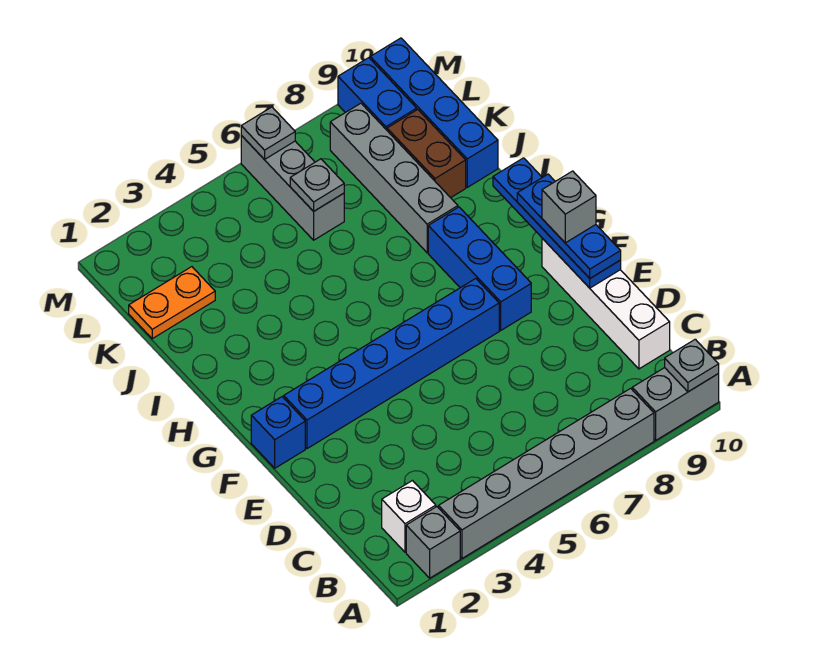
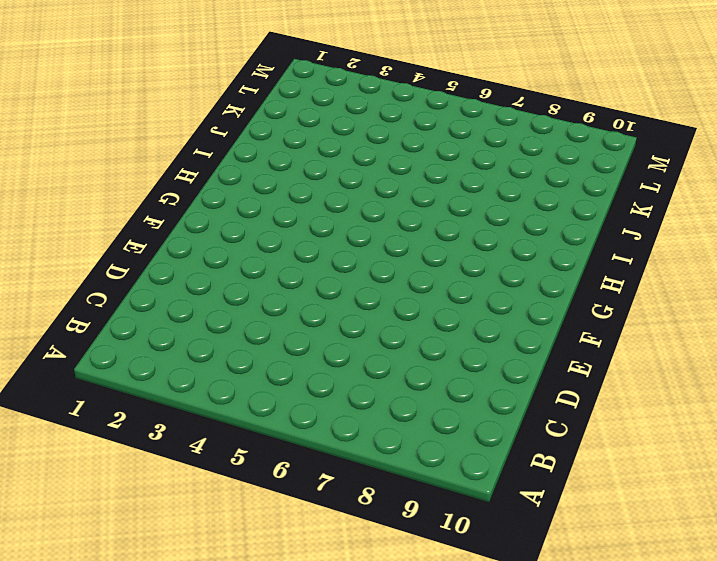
none -> grey 1x1 brick [406,507,460,578]
none -> grey 1x6 brick [439,388,654,558]
none -> grey 1x2 brick [632,368,719,440]

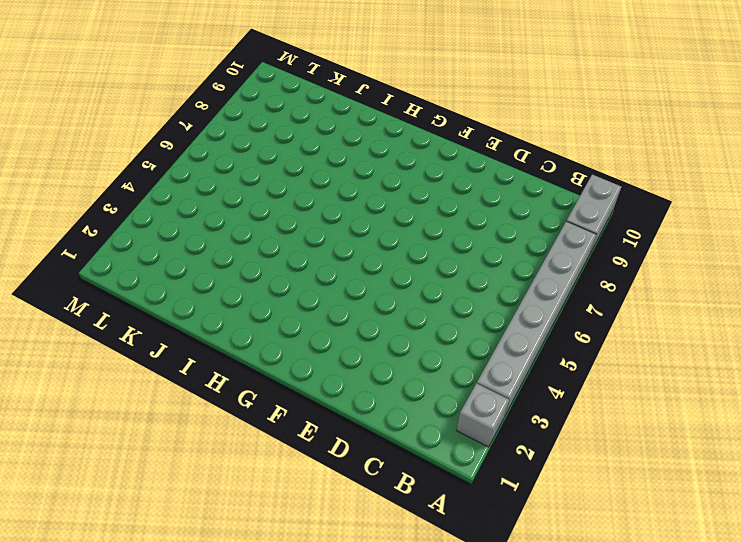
none -> white 1x1 brick [382,481,436,552]
none -> white 1x4 brick [542,238,670,369]
none -> blue 1x1 brick [251,397,305,468]

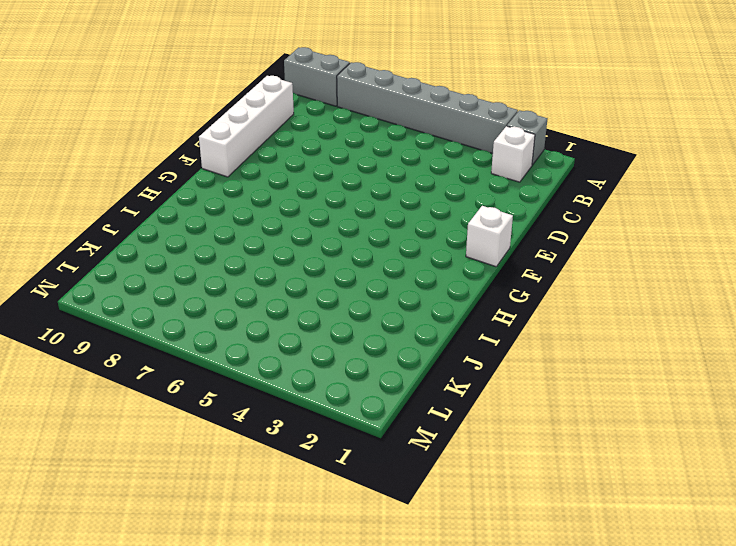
white 1x1 brick [466,206,513,267] -> blue 1x1 brick [251,397,305,468]
none -> blue 1x6 brick [284,279,499,449]
none -> blue 1x3 brick [428,207,531,330]
none -> grey 1x4 brick [330,103,458,253]

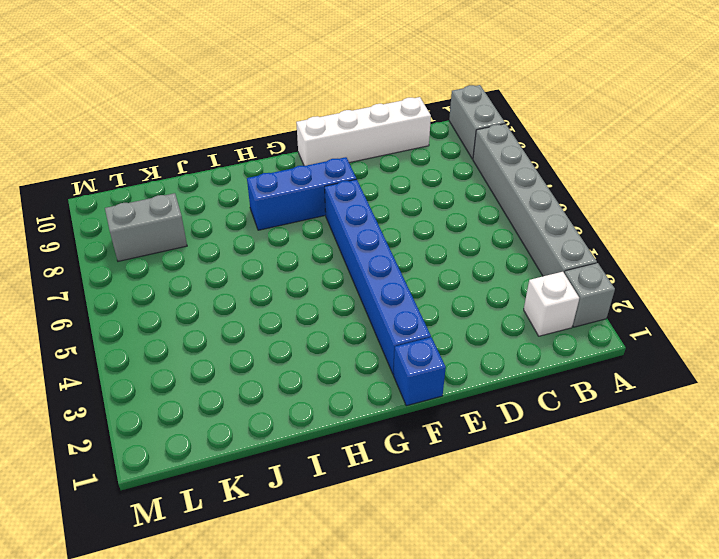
grey 1x2 brick [105,193,187,261] -> grey 1x4 brick [330,103,458,253]
none -> brown 1x2 brick [387,110,466,198]
none -> blue 1x4 brick [370,38,498,187]
none -> orange 1x2 plate [129,267,215,339]

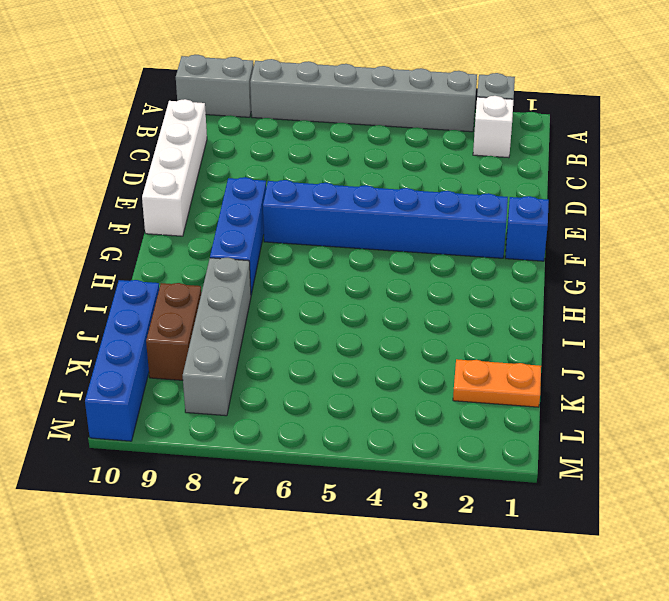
none -> grey 1x3 brick [241,136,344,240]
none -> blue 1x2 brick [338,58,417,130]
none -> grey 1x1 plate [665,339,719,392]

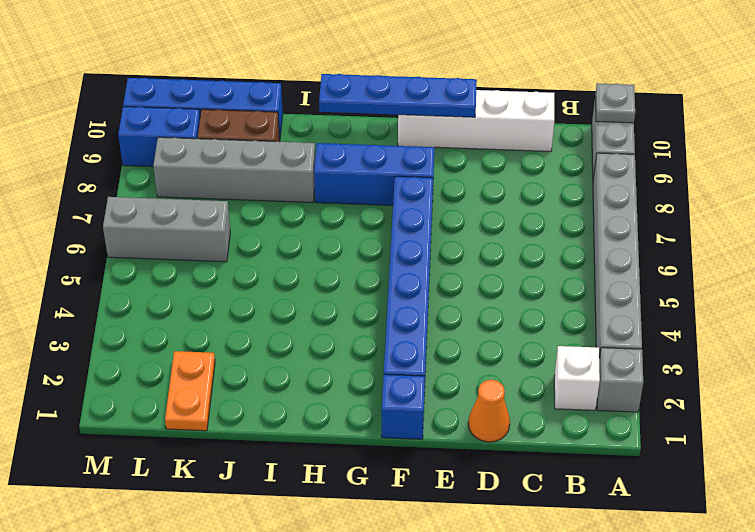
orange 1x1 cone [469,380,510,442] -> none
none -> grey 1x1 plate [290,159,344,211]
none -> grey 1x1 plate [241,107,295,159]
none -> blue 1x3 plate [517,174,621,278]

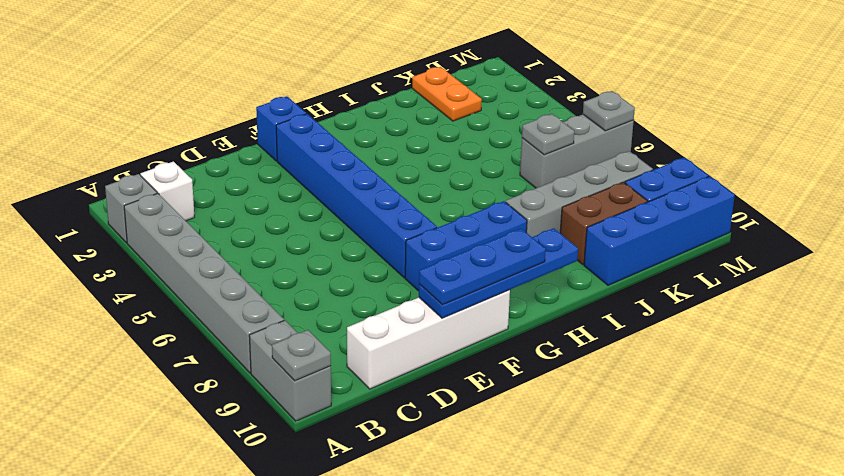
none -> grey 1x1 brick [542,171,596,243]

